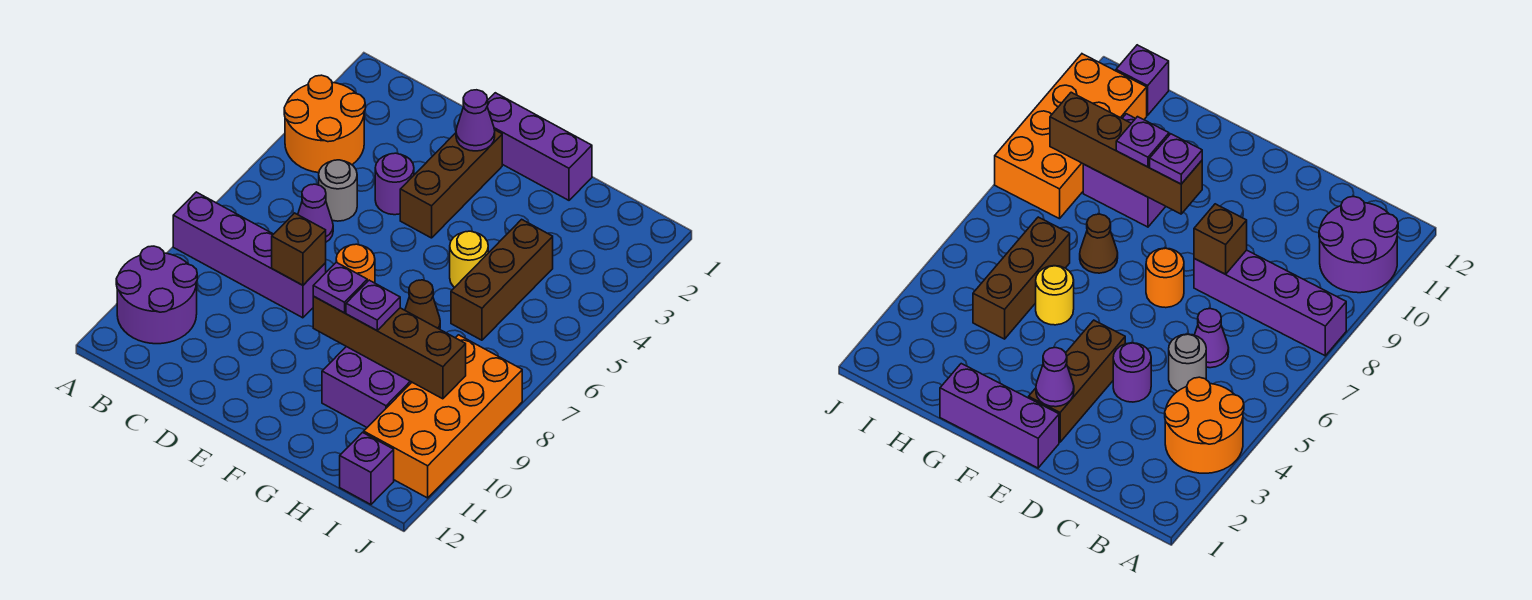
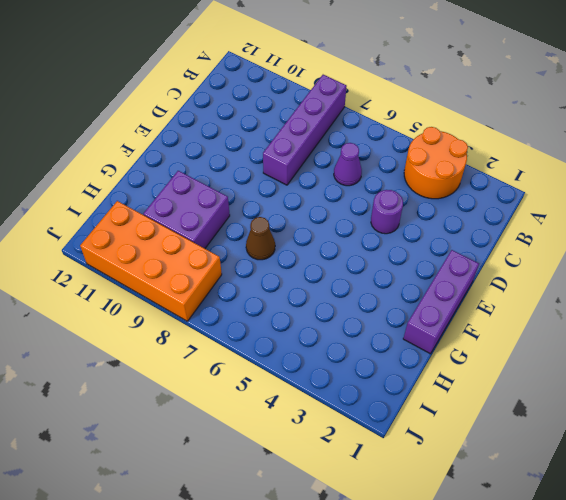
none -> purple 2x2 round brick [116,246,197,344]
none -> grey 1x1 round brick [319,160,357,221]
none -> brown 1x3 brick [400,130,502,238]

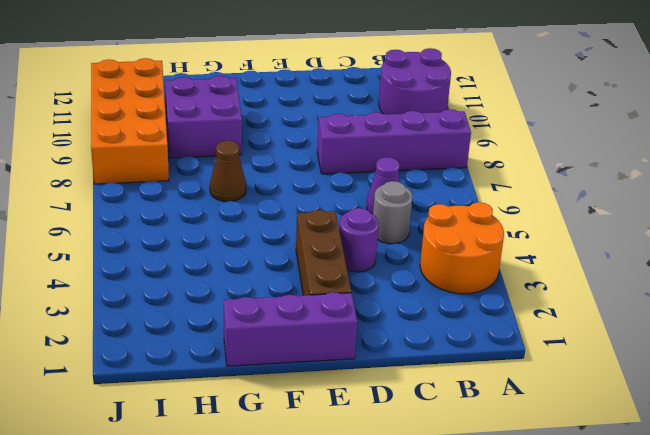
none -> orange 1x1 round brick [336,244,375,283]
none -> yellow 1x1 round brick [450,231,488,287]
none -> brown 1x3 brick [451,219,553,340]

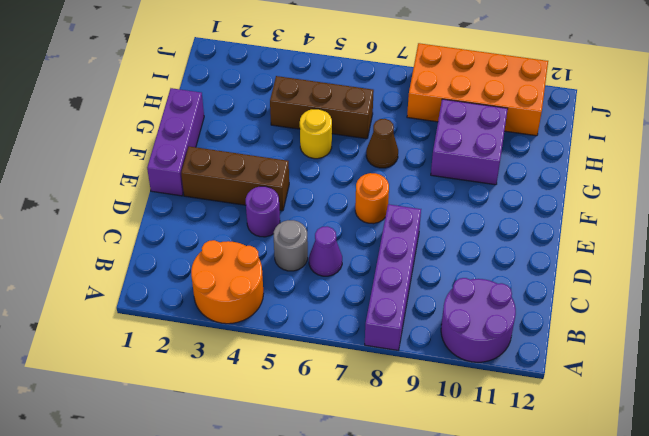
none -> purple 1x1 brick [340,432,394,504]
none -> brown 1x1 brick [272,213,326,285]
none -> purple 1x1 cone [456,90,495,151]

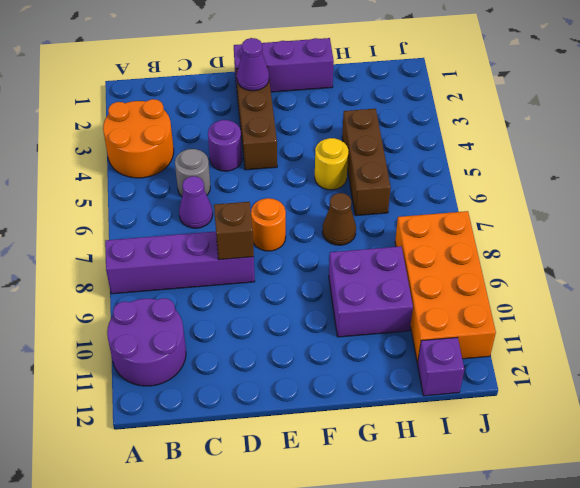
none -> brown 1x4 brick [313,296,466,399]
none -> purple 1x1 plate [313,262,367,313]
none -> purple 1x1 plate [346,280,400,330]

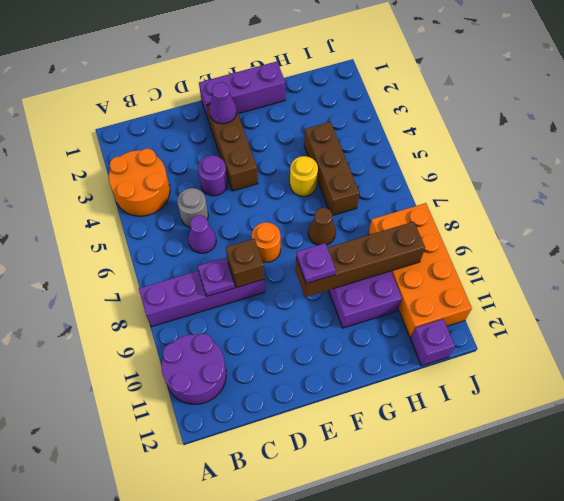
purple 1x1 plate [197,258,235,297] -> purple 1x1 plate moved to [346,280,400,330]

